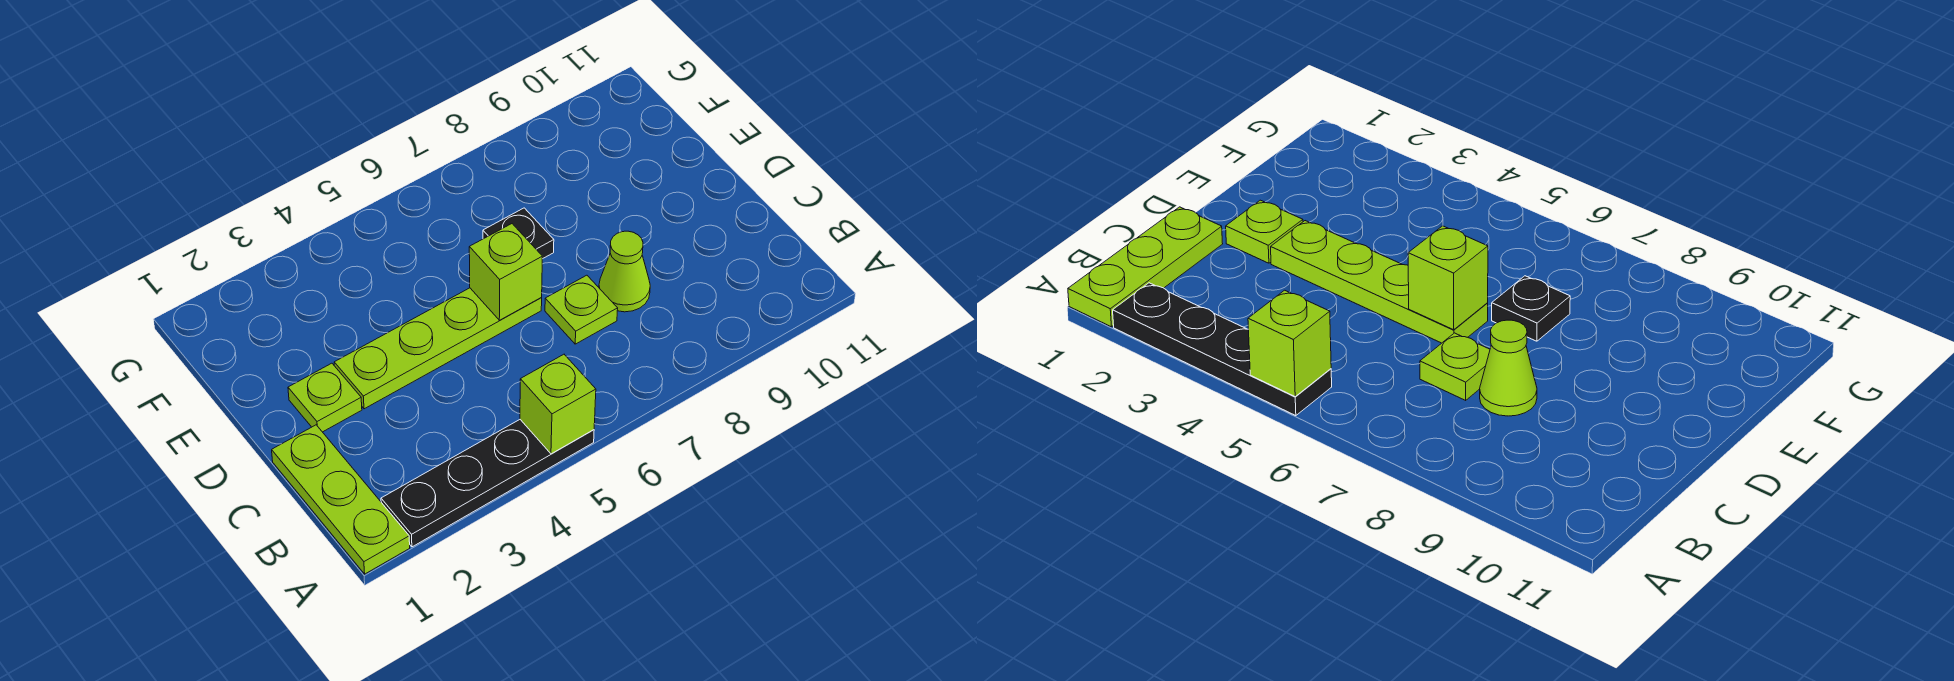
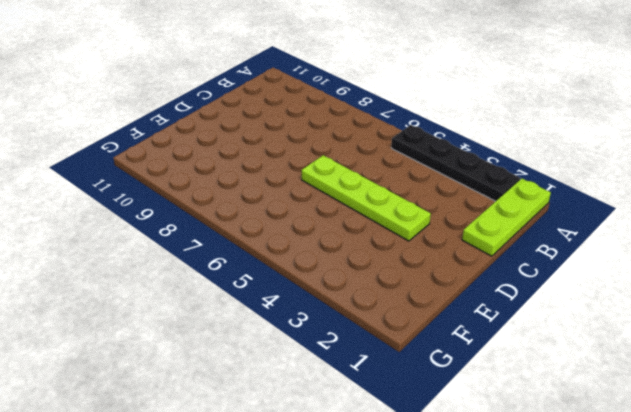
none -> lime 1x1 plate [545,275,618,344]
none -> lime 1x1 cone [599,231,650,312]

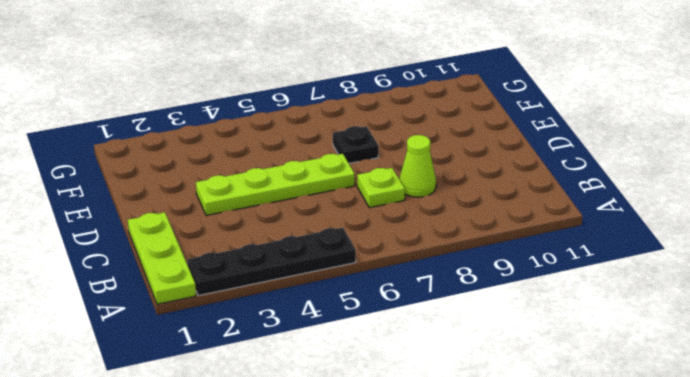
none -> lime 1x1 plate [288,363,362,432]
none -> lime 1x1 brick [520,354,596,454]

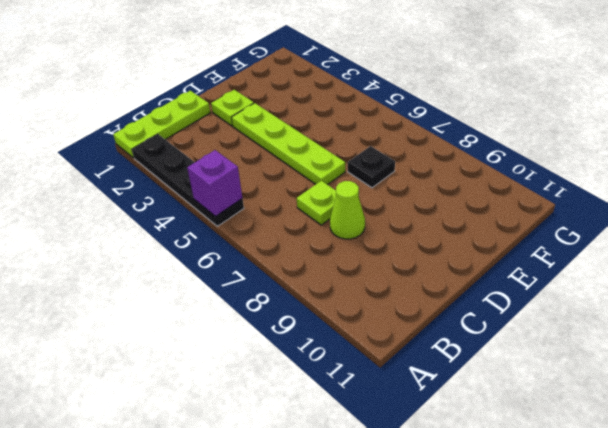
purple 1x1 brick [187,150,242,216] -> lime 1x1 brick [520,354,596,454]
none -> lime 1x1 brick [469,224,542,320]

